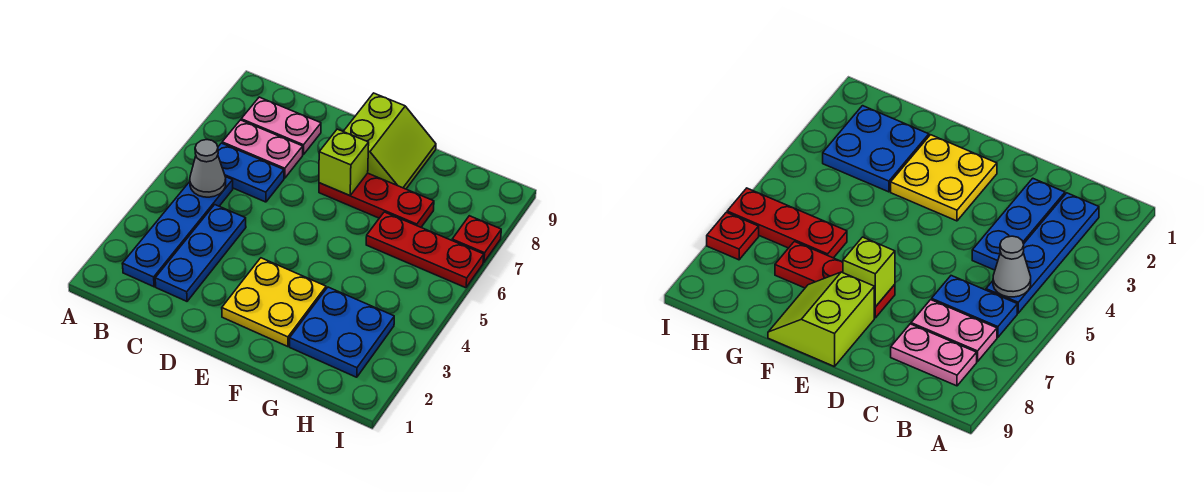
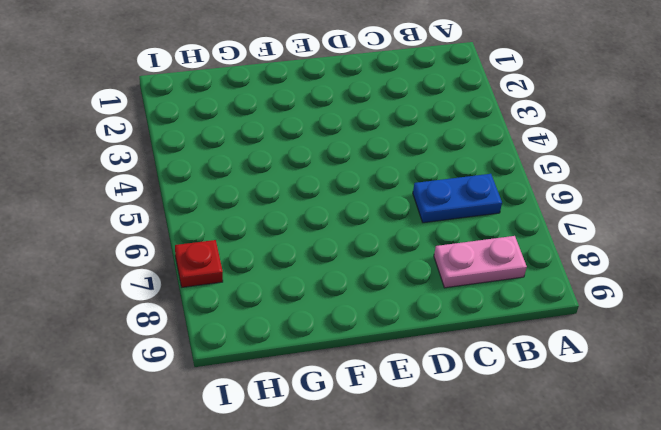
none -> blue 1x4 plate [122,177,233,287]
none -> pink 1x2 plate [222,120,303,178]
none -> blue 1x3 plate [155,205,246,301]

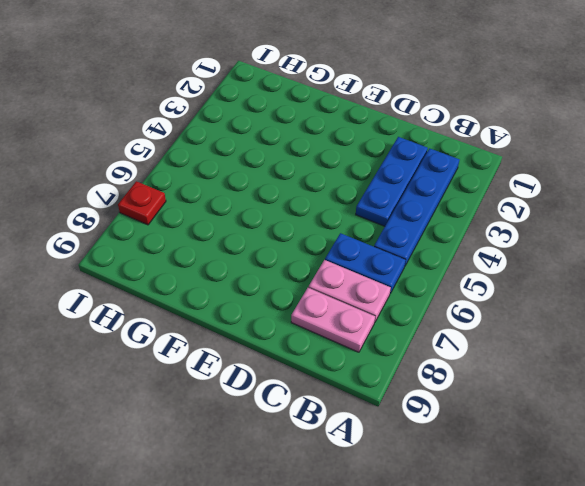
none -> yellow 2x2 plate [222,258,326,347]
none -> red 1x3 plate [319,173,434,227]
none -> lime 2x2 slope [343,93,436,189]

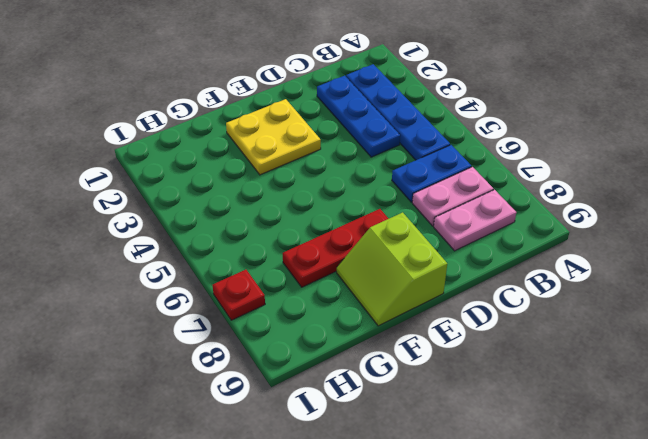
none -> blue 2x2 plate [290,287,394,377]
none -> red 1x3 plate [366,212,484,288]
none -> grey 1x1 cone [190,140,226,197]

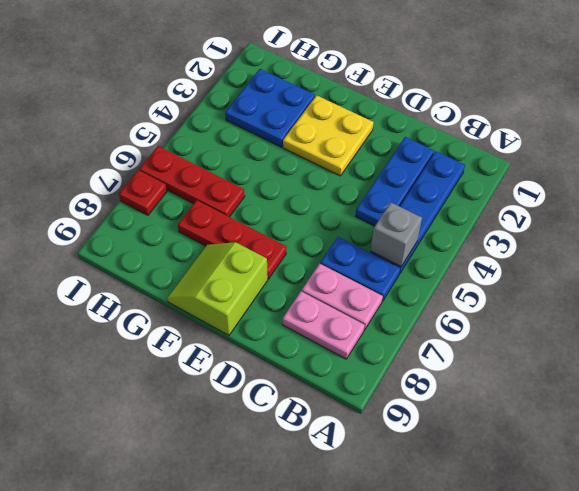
grey 1x1 brick [371,202,422,266] -> grey 1x1 cone [190,140,226,197]
none -> lime 1x1 brick [319,129,369,196]

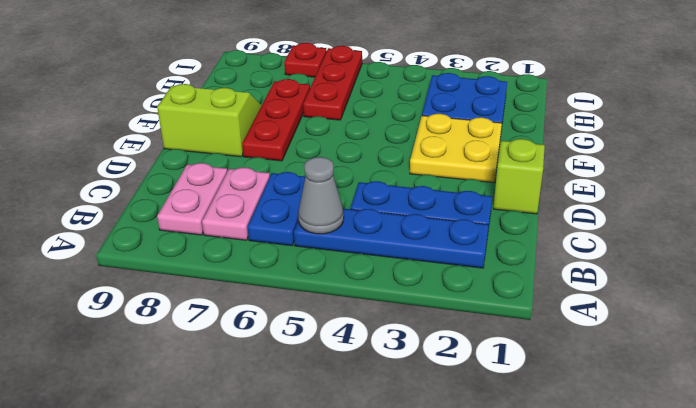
lime 1x1 brick [493,139,545,214] -> lime 1x1 brick moved to [319,129,369,196]

